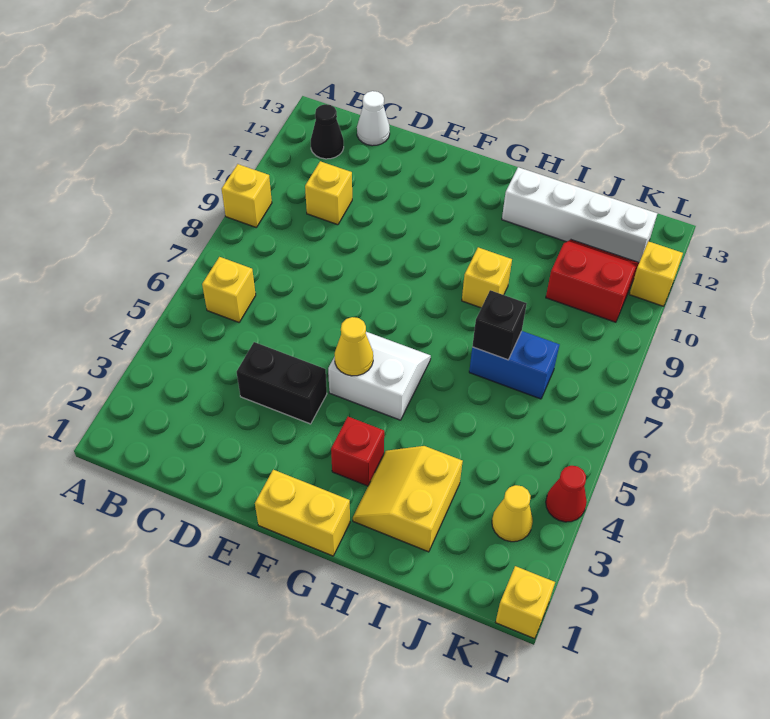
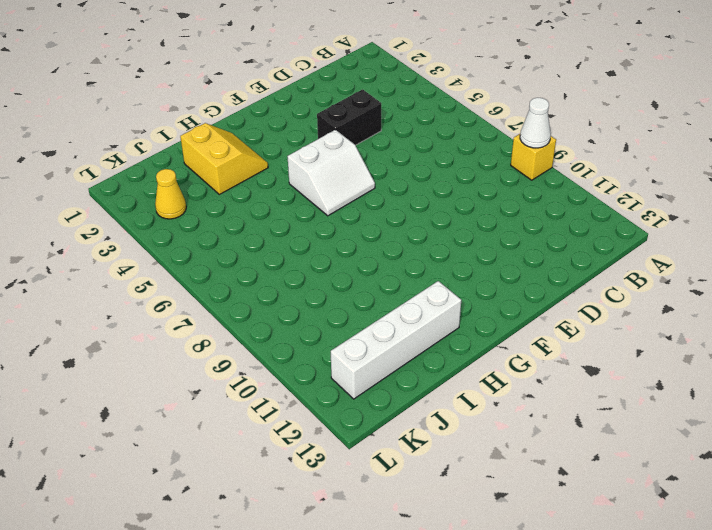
white 1x1 cone [520,98,551,148] -> white 1x1 cone moved to [357,91,390,146]
none -> yellow 1x1 brick [202,257,256,322]
none -> black 1x1 cone [311,104,344,159]
none -> yellow 1x1 brick [305,161,352,225]

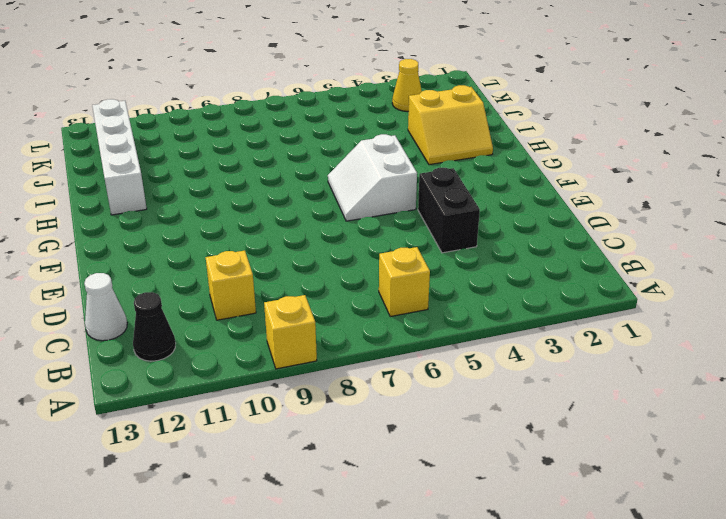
none -> yellow 1x2 brick [255,470,350,556]
none -> red 1x1 brick [331,417,384,486]
none -> yellow 1x1 brick [462,247,512,308]

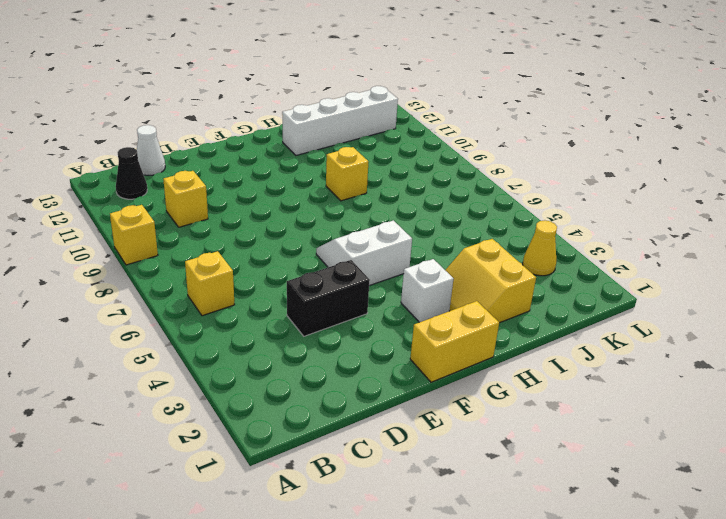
white 1x1 brick [401,259,454,322] -> red 1x1 brick [331,417,384,486]
none -> blue 1x2 brick [469,331,559,399]
none -> red 2x2 slope [546,240,639,322]
none -> yellow 1x1 brick [496,566,555,639]

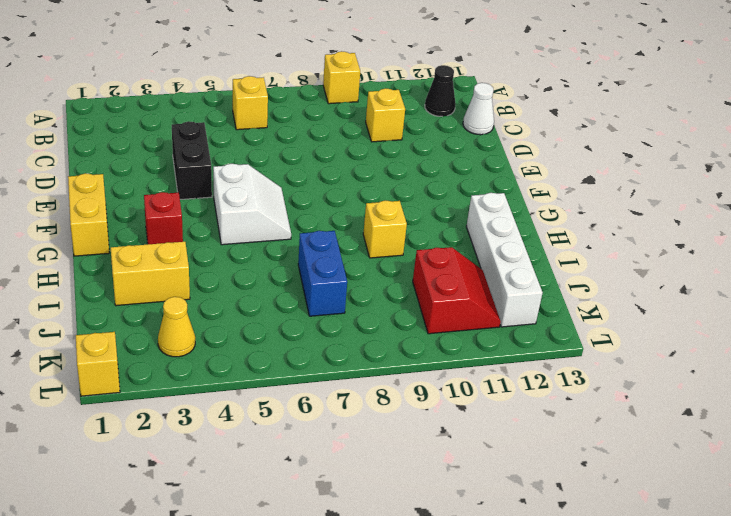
none -> red 1x1 cone [546,466,587,522]
none -> yellow 1x1 brick [629,241,683,306]
none -> yellow 1x1 cone [335,317,373,376]

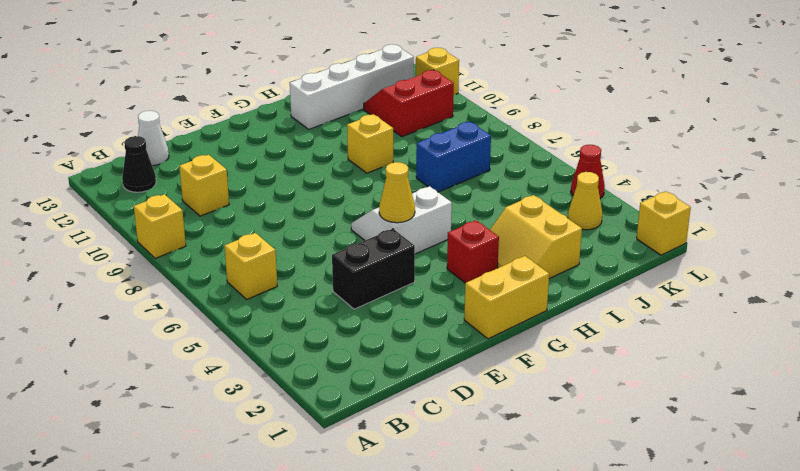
none -> black 1x1 brick [472,290,527,360]

